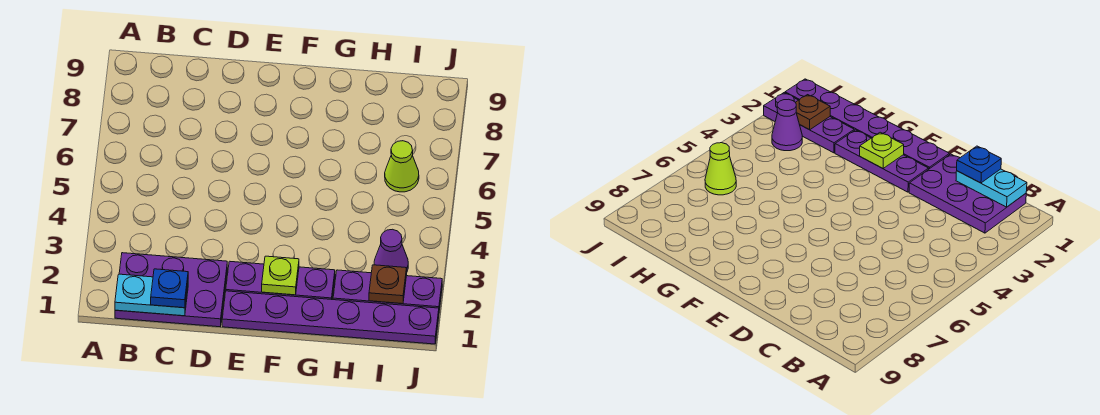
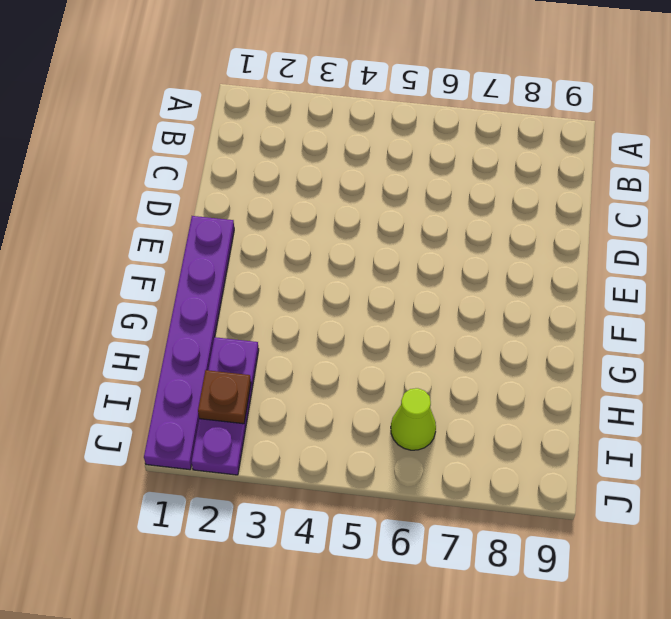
none -> purple 2x3 plate [115,253,227,327]
none -> purple 1x3 plate [226,261,335,299]

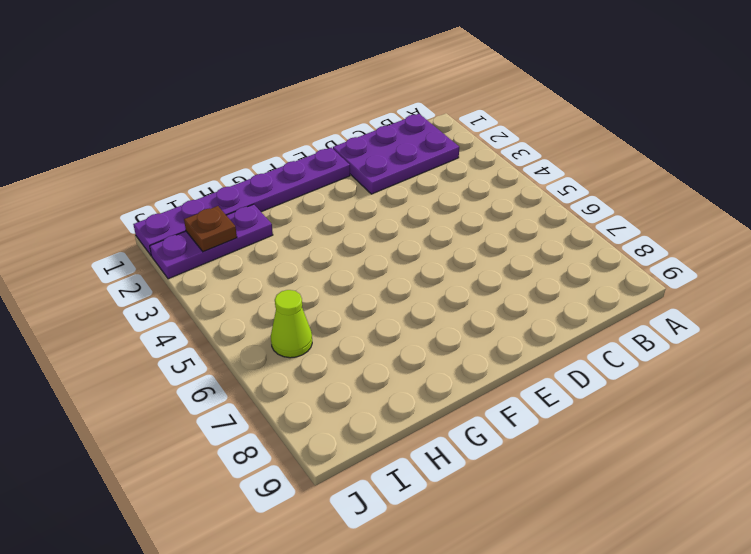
none -> purple 1x3 plate [226,261,335,299]
none -> purple 1x1 cone [374,229,408,271]

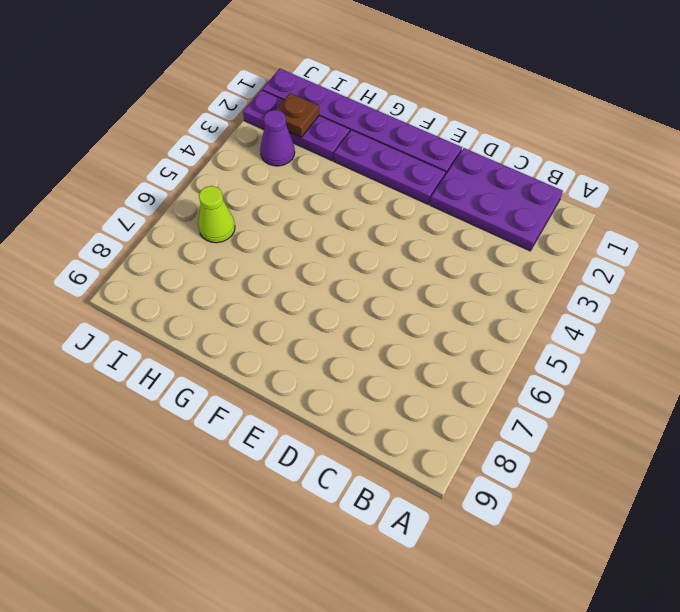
none -> cyan 1x2 plate [115,274,188,316]
none -> lime 1x1 plate [262,256,299,295]

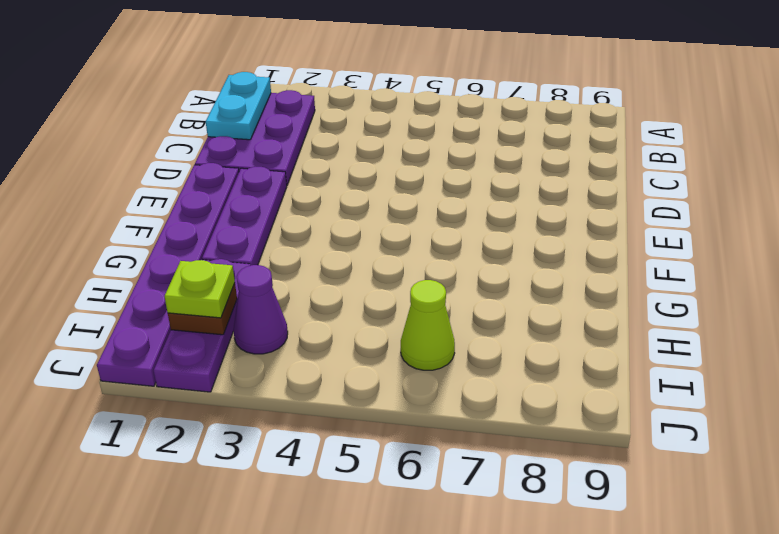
lime 1x1 plate [165,260,235,318] -> lime 1x1 plate moved to [262,256,299,295]
none -> blue 1x1 plate [151,269,188,308]

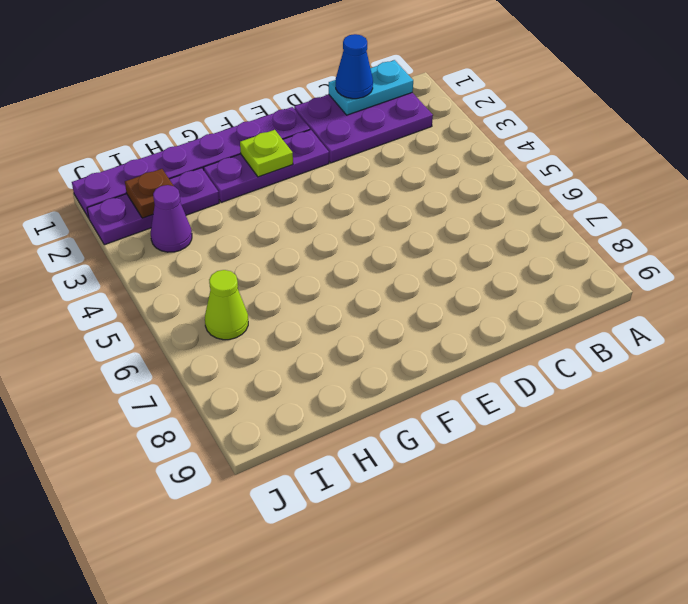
blue 1x1 cone [336,34,373,99] -> blue 1x1 plate [151,269,188,308]

